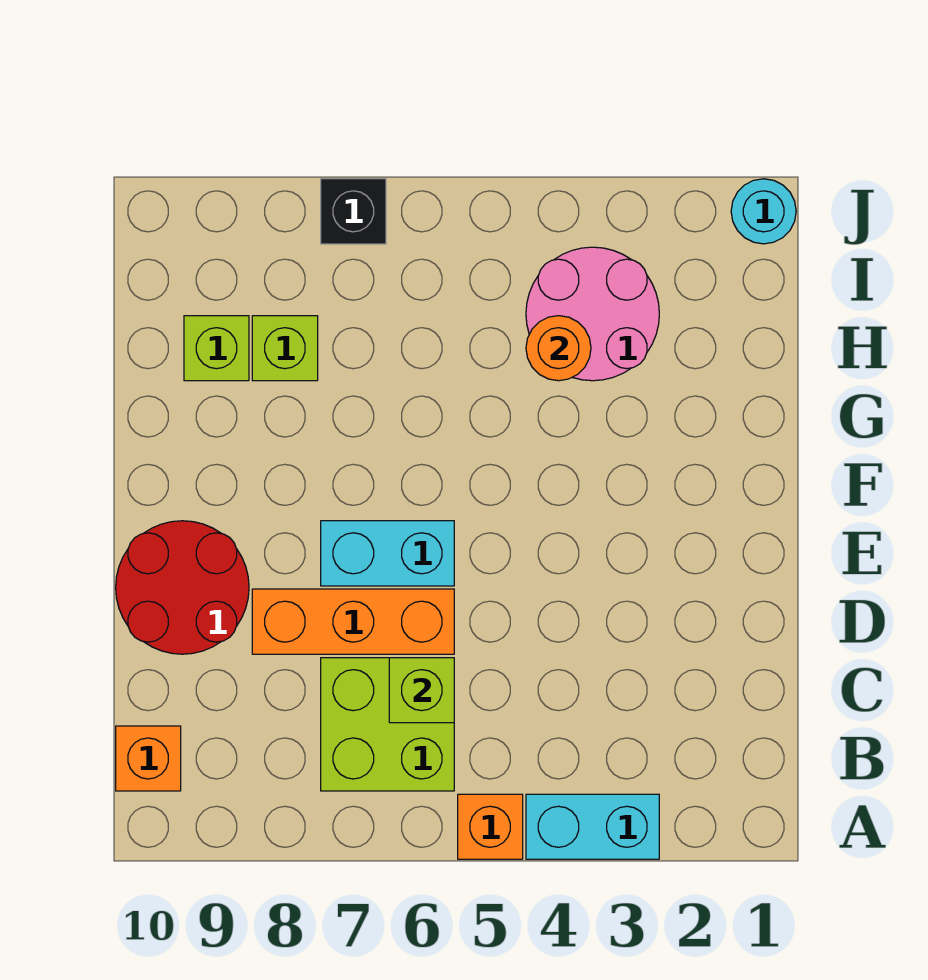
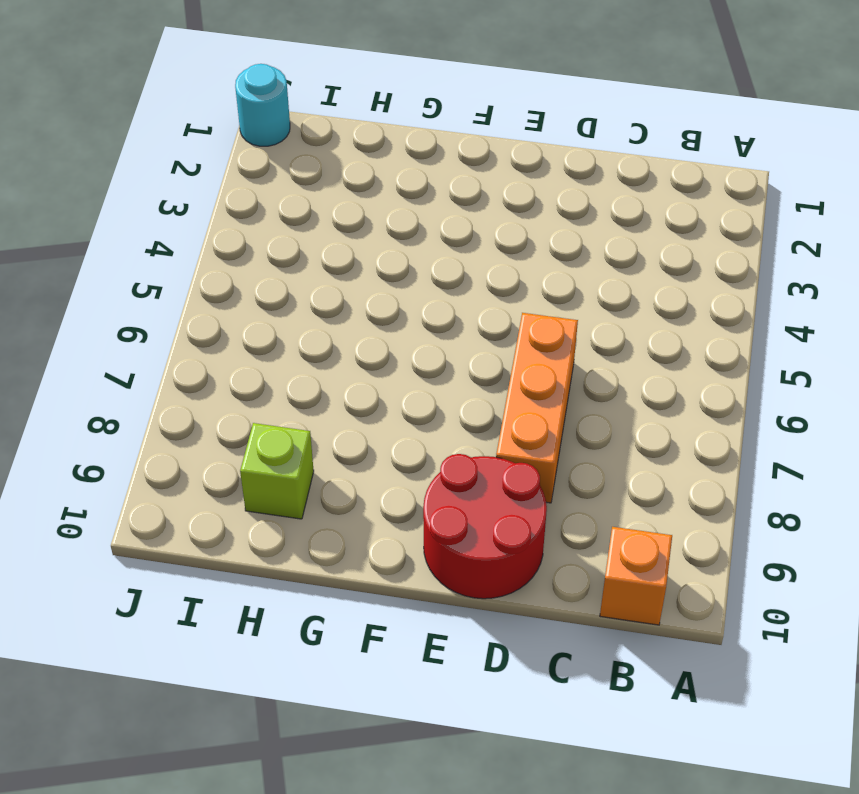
none -> cyan 1x2 brick [526,794,659,859]
none -> orange 1x1 brick [458,794,523,859]
none -> lime 2x2 brick [321,658,454,791]

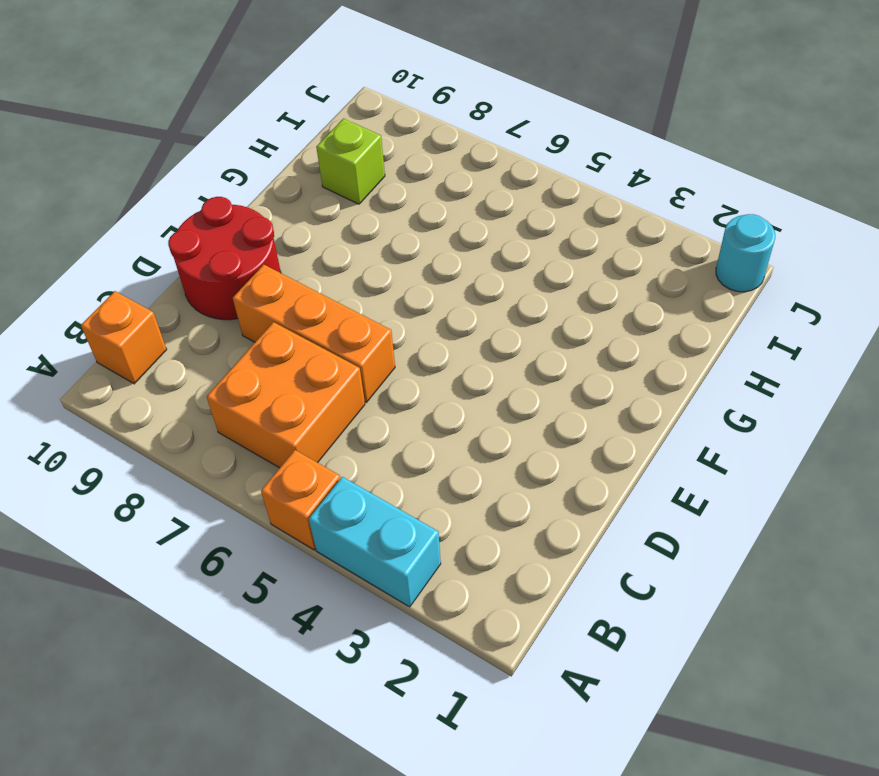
orange 2x2 brick [207,322,365,468] -> lime 2x2 brick [321,658,454,791]
none -> cyan 1x2 brick [321,521,454,586]
none -> pink 2x2 round brick [526,247,659,381]
none -> lime 1x1 brick [252,316,318,381]

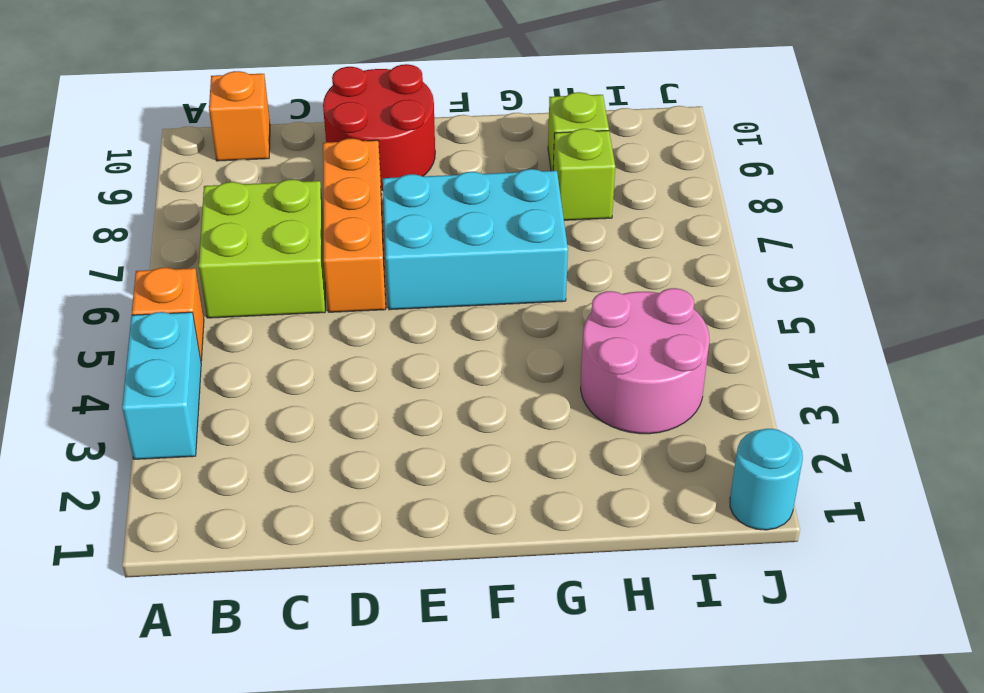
cyan 2x3 brick [383,169,568,310] -> cyan 1x2 brick [321,521,454,586]
none -> black 1x1 brick [321,179,386,244]
none -> lime 1x1 brick [389,658,454,723]
none -> orange 1x1 round brick [526,316,591,381]

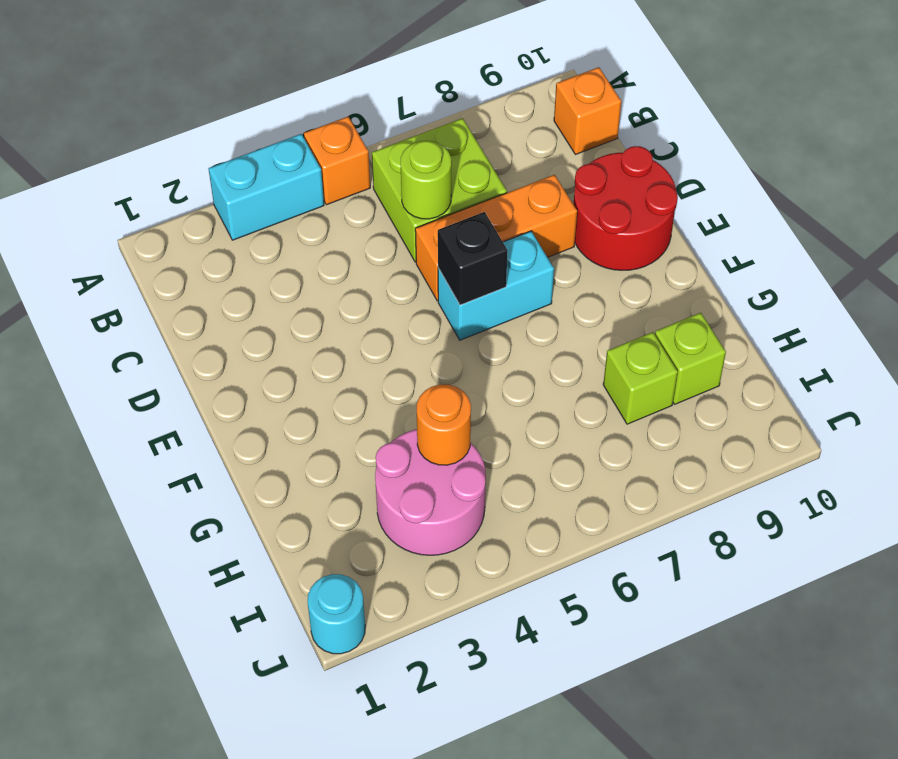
lime 1x1 round brick [401,141,451,219] -> lime 1x1 brick [389,658,454,723]
black 1x1 brick [438,212,508,305] -> black 1x1 brick moved to [321,179,386,244]

